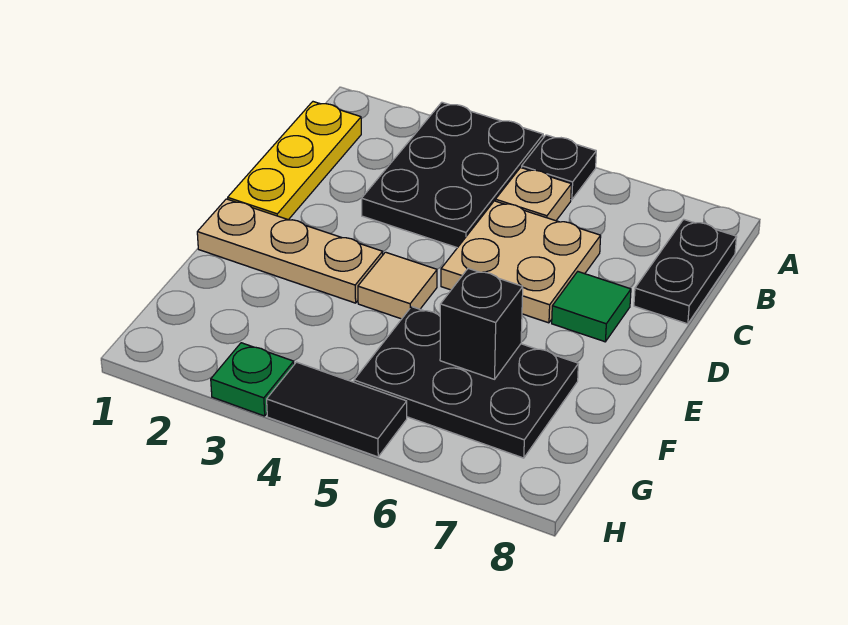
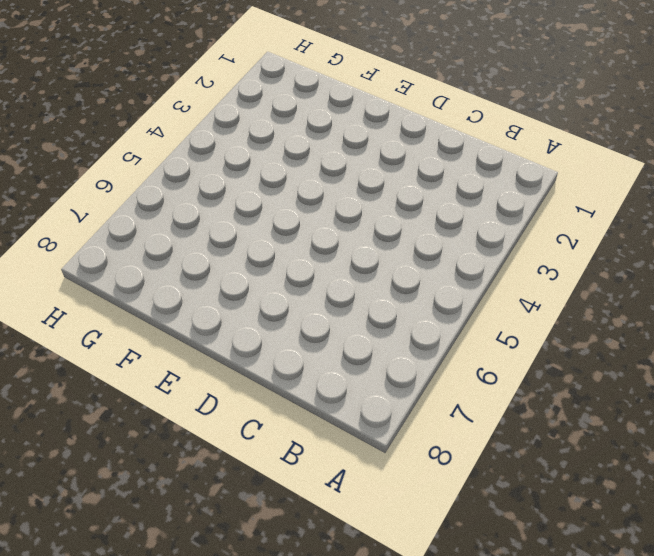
none -> black 2x3 plate [362,102,543,248]
none -> black 1x1 plate [522,135,596,200]
none -> yellow 1x3 plate [228,102,361,220]

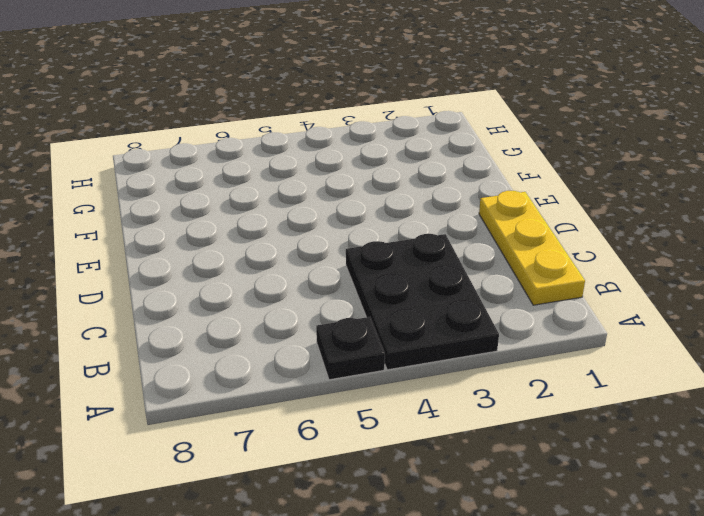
none -> tan 1x1 plate [495,168,571,221]
none -> black 1x2 plate [634,219,737,324]
none -> tan 2x2 plate [441,201,601,323]

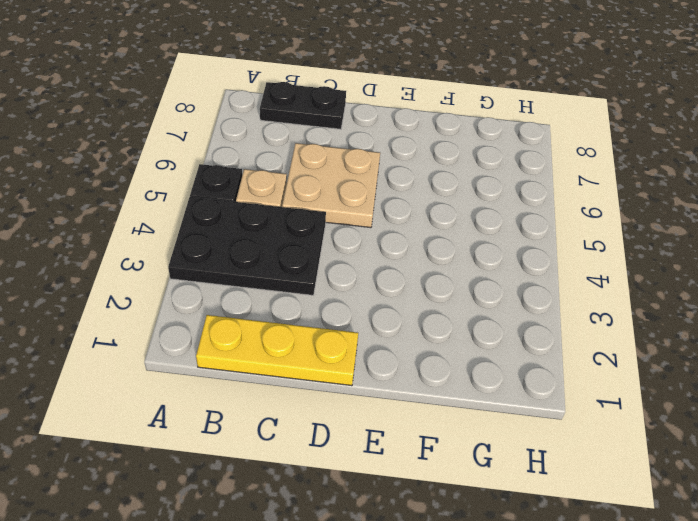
none -> green 1x1 tile [552,272,631,342]
none -> tan 1x3 plate [197,199,383,303]
none -> tan 1x1 tile [358,252,437,319]

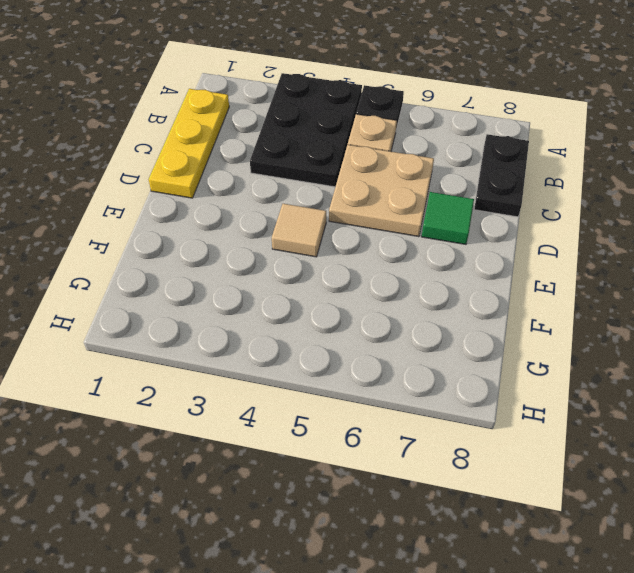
none -> tan 1x3 plate [197,199,383,303]
none -> black 2x3 plate [354,307,578,458]
none -> green 1x1 plate [211,343,294,416]

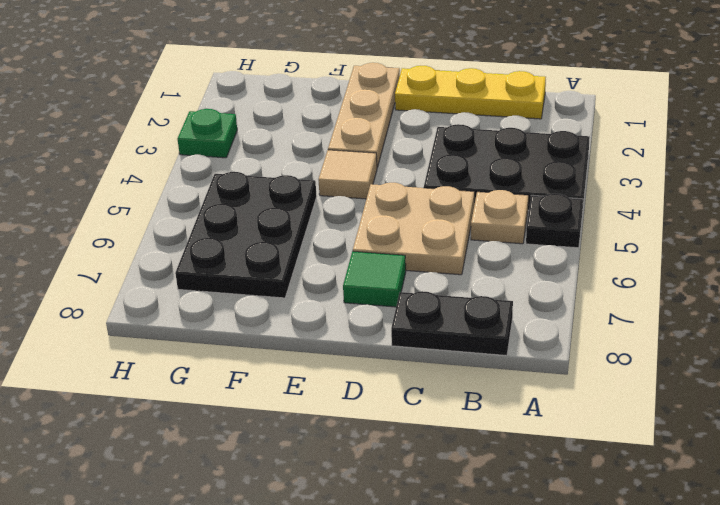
none -> black 1x2 tile [267,362,407,457]
none -> black 1x1 brick [440,268,523,379]

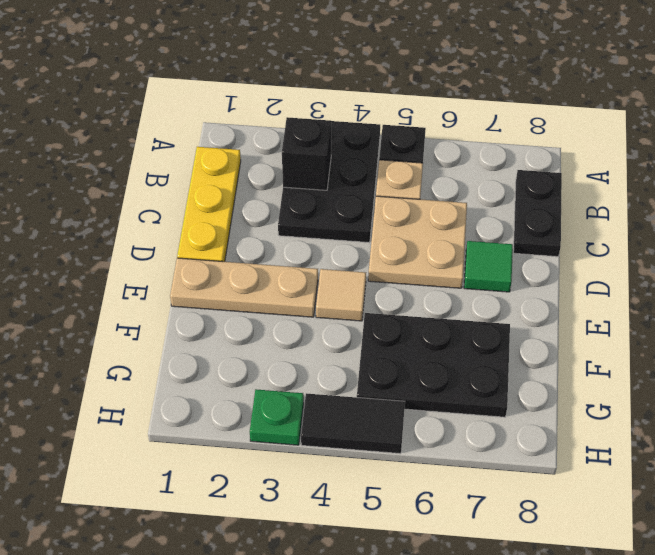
black 1x1 brick [282,117,331,190] -> black 1x1 brick moved to [440,268,523,379]

